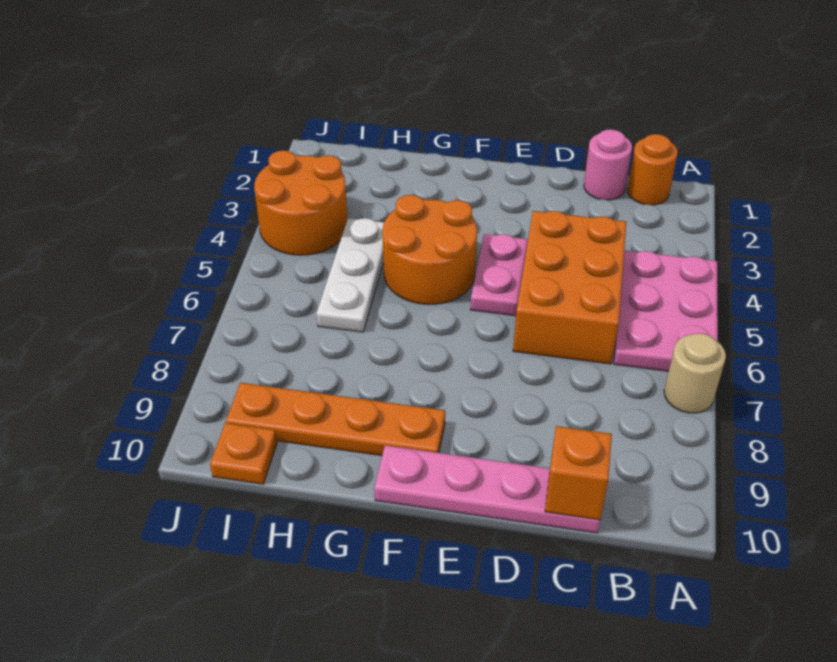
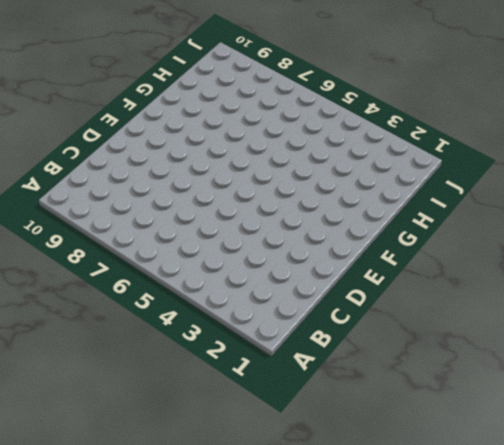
none -> pink 2x3 plate [614,250,718,371]
none -> tan 1x1 round brick [664,333,726,413]
none -> orange 1x1 round brick [627,134,678,205]

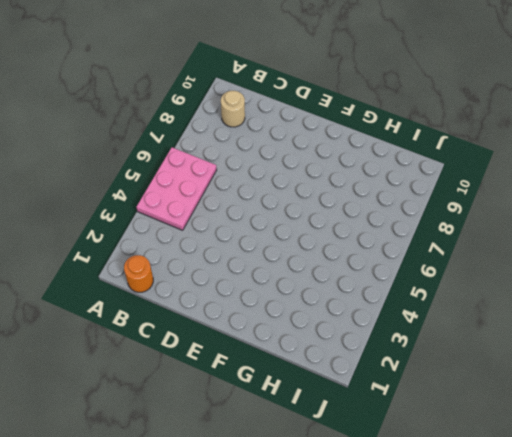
tan 1x1 round brick [221,91,245,127] -> tan 1x1 round brick moved to [664,333,726,413]
none -> pink 1x1 round brick [584,129,632,200]
none -> orange 2x3 brick [513,211,627,364]
none -> pink 1x4 plate [374,445,600,533]

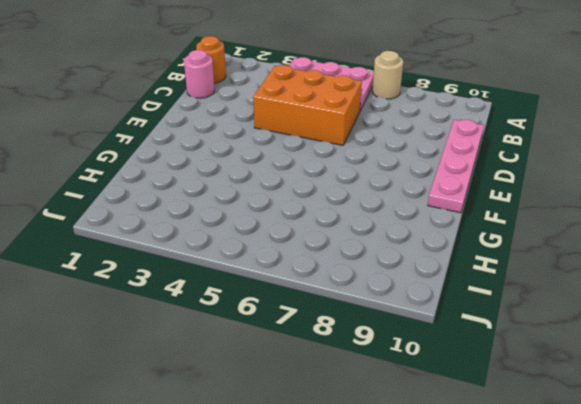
none -> pink 1x2 plate [470,234,528,316]
none -> orange 2x2 round brick [382,195,477,305]
none -> orange 1x4 plate [226,383,445,456]

